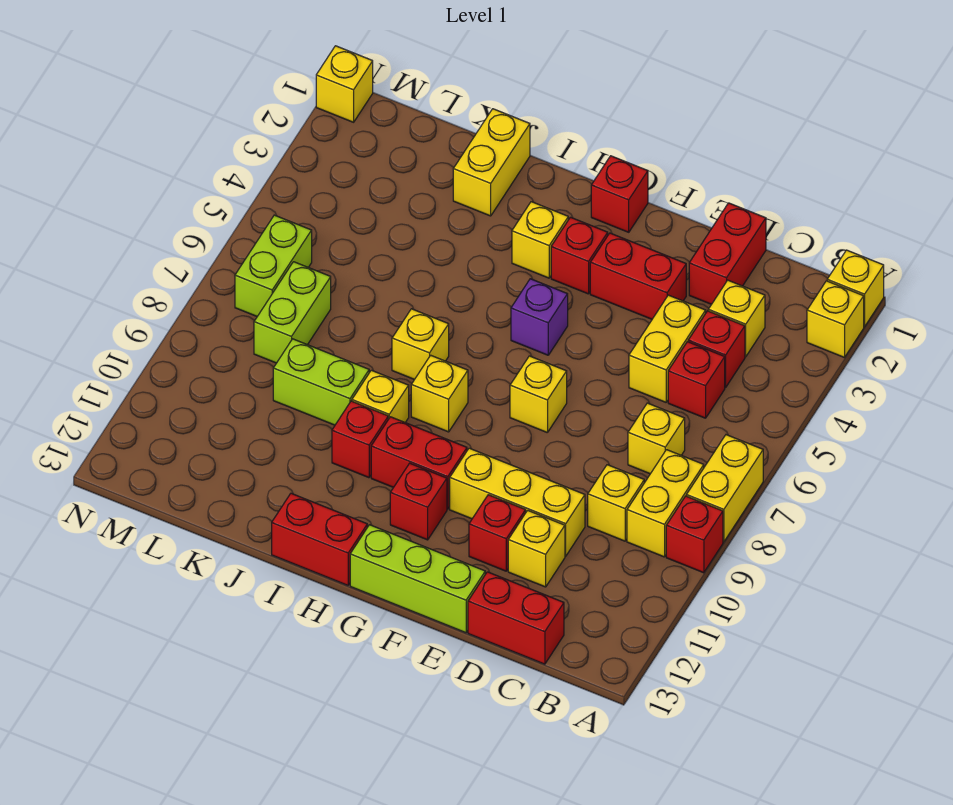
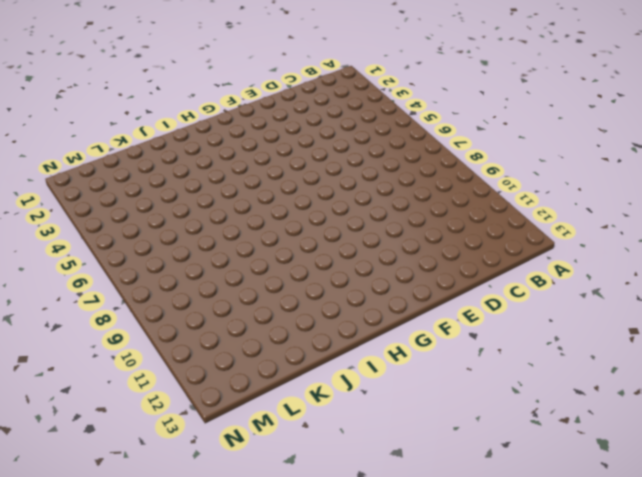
none -> yellow 1x1 brick [827,250,884,327]
none -> yellow 1x1 brick [807,281,864,358]
none -> yellow 1x2 brick [687,435,763,542]
none -> red 1x1 brick [666,496,723,573]

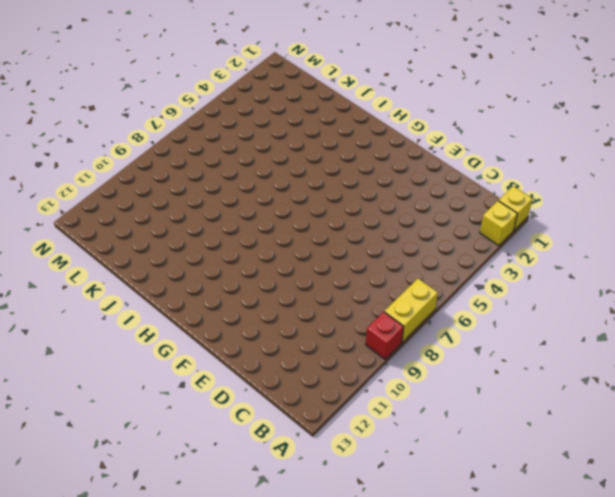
none -> yellow 1x2 brick [627,450,704,557]
none -> yellow 1x1 brick [708,280,765,357]
none -> red 1x1 brick [688,311,745,387]
none -> red 1x1 brick [668,342,725,418]

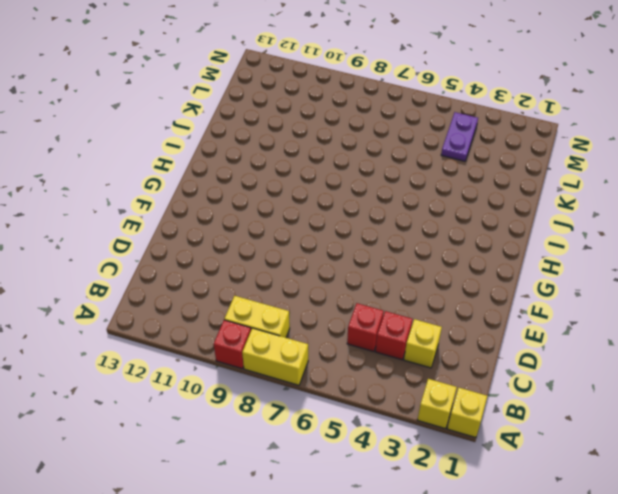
purple 1x2 plate [441,112,478,161] -> none
none -> yellow 1x1 brick [628,403,685,474]
none -> yellow 1x1 brick [588,465,644,541]
none -> red 1x2 brick [468,572,564,664]
none -> red 1x2 brick [689,203,766,304]

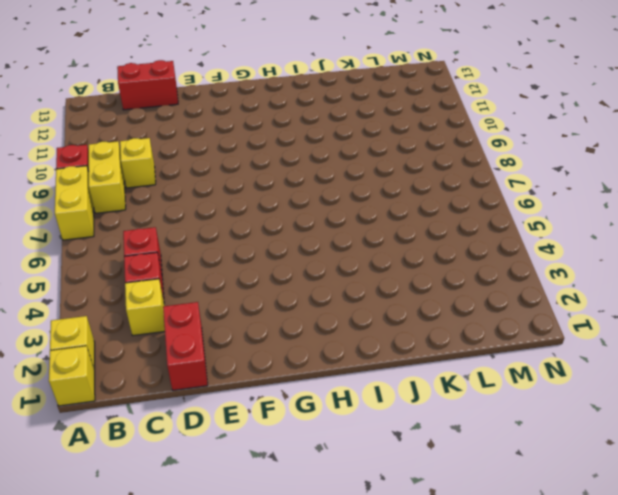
none -> yellow 1x1 brick [628,403,685,474]
none -> yellow 1x2 brick [629,295,706,402]
none -> yellow 1x3 brick [450,448,585,556]
none -> yellow 1x1 brick [508,510,565,587]

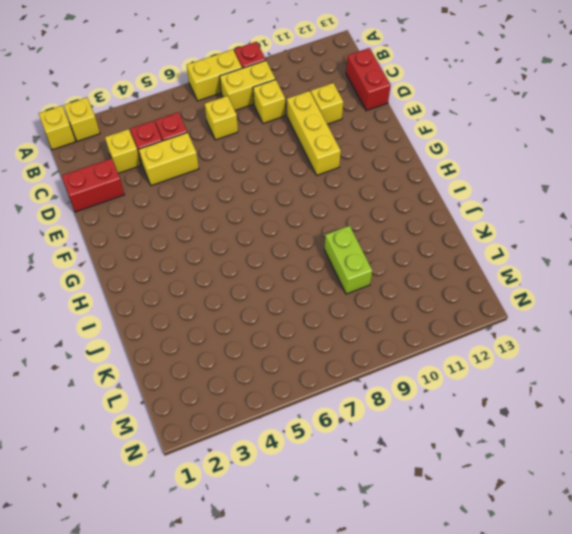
none -> red 1x2 brick [590,233,686,319]
none -> red 1x1 brick [469,495,526,571]
none -> lime 1x3 brick [350,525,485,633]
none -> yellow 1x1 brick [510,356,567,433]

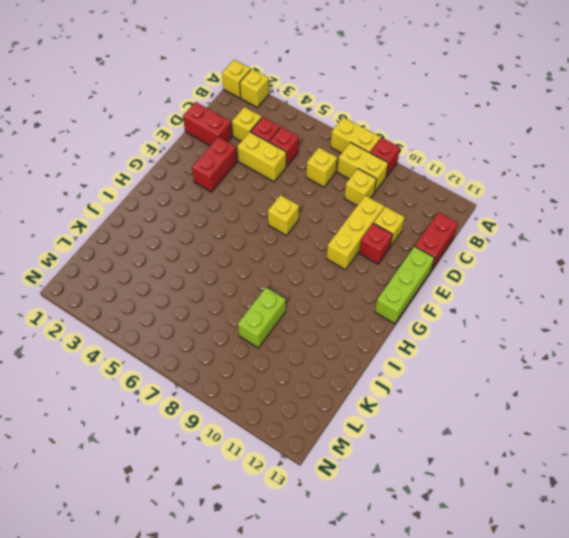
none -> red 1x1 brick [591,156,648,232]
none -> red 1x1 brick [551,217,608,294]
none -> purple 1x1 brick [511,279,568,355]
none -> red 1x2 brick [371,417,467,509]

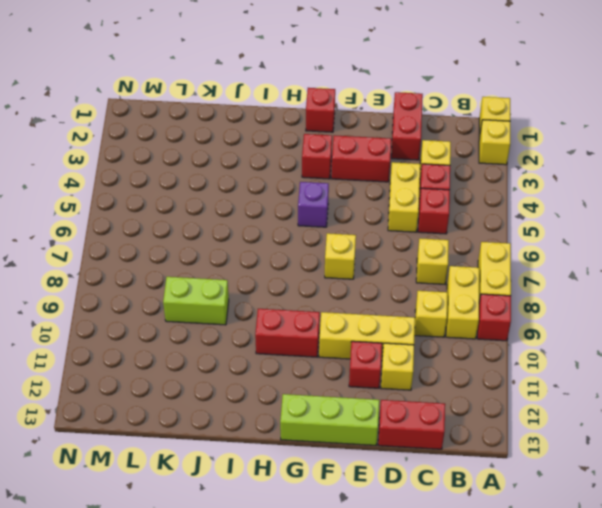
none -> red 1x1 brick [390,463,447,540]
none -> yellow 1x1 brick [512,202,568,278]
none -> yellow 1x1 brick [411,355,468,432]
none -> red 1x2 brick [272,493,367,585]

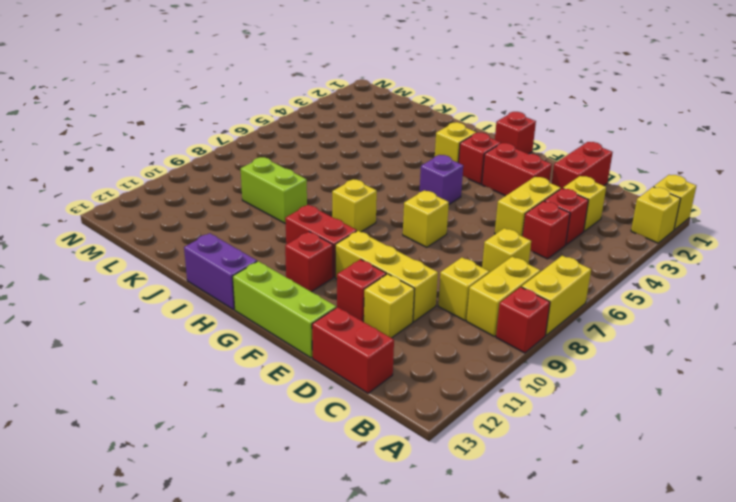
purple 1x2 brick [184,233,257,310] -> red 1x2 brick [272,493,367,585]
none -> yellow 1x1 brick [392,309,449,379]
none -> yellow 1x1 brick [352,370,409,422]
none -> red 1x1 brick [332,401,388,478]
none -> yellow 1x2 brick [453,109,530,216]

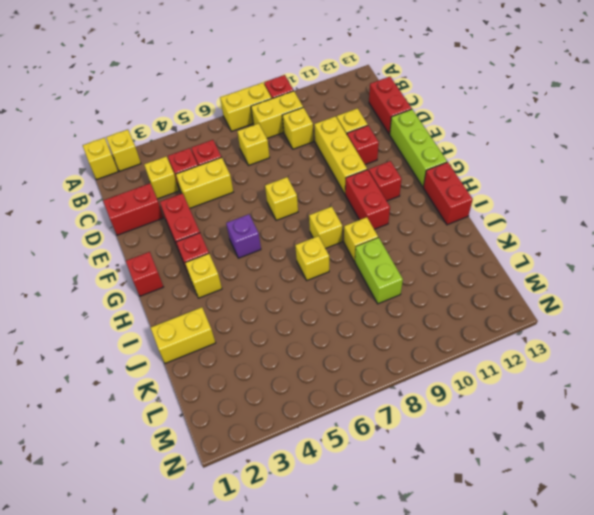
none -> red 1x1 brick [332,401,388,478]
none -> lime 1x2 brick [254,262,331,363]
none -> lime 1x2 brick [235,215,312,316]
none -> yellow 1x1 brick [316,46,373,122]

